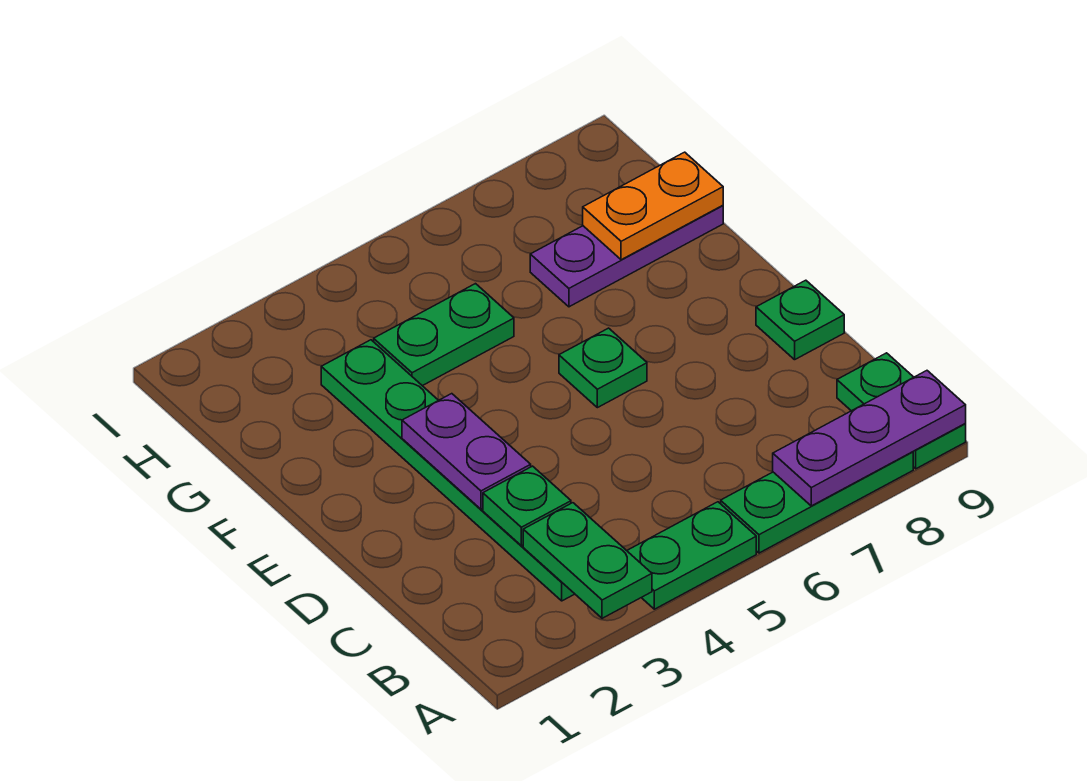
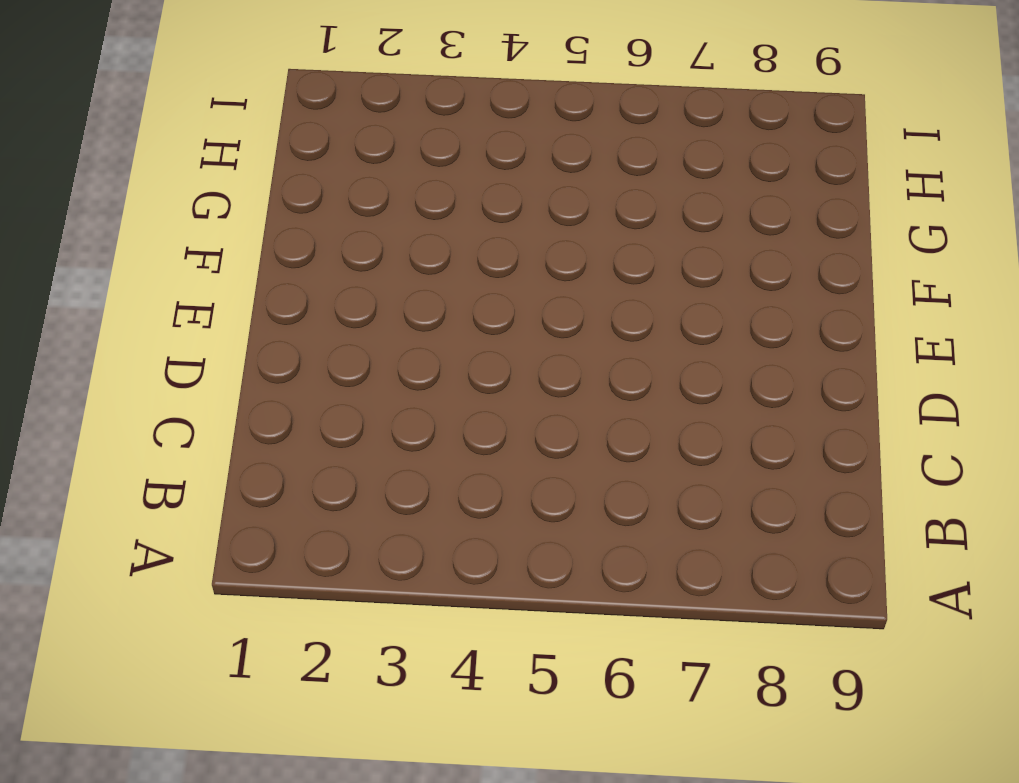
none -> green 1x2 plate [627,502,756,609]
none -> green 1x3 plate [721,452,913,553]
none -> green 1x2 plate [837,353,966,469]

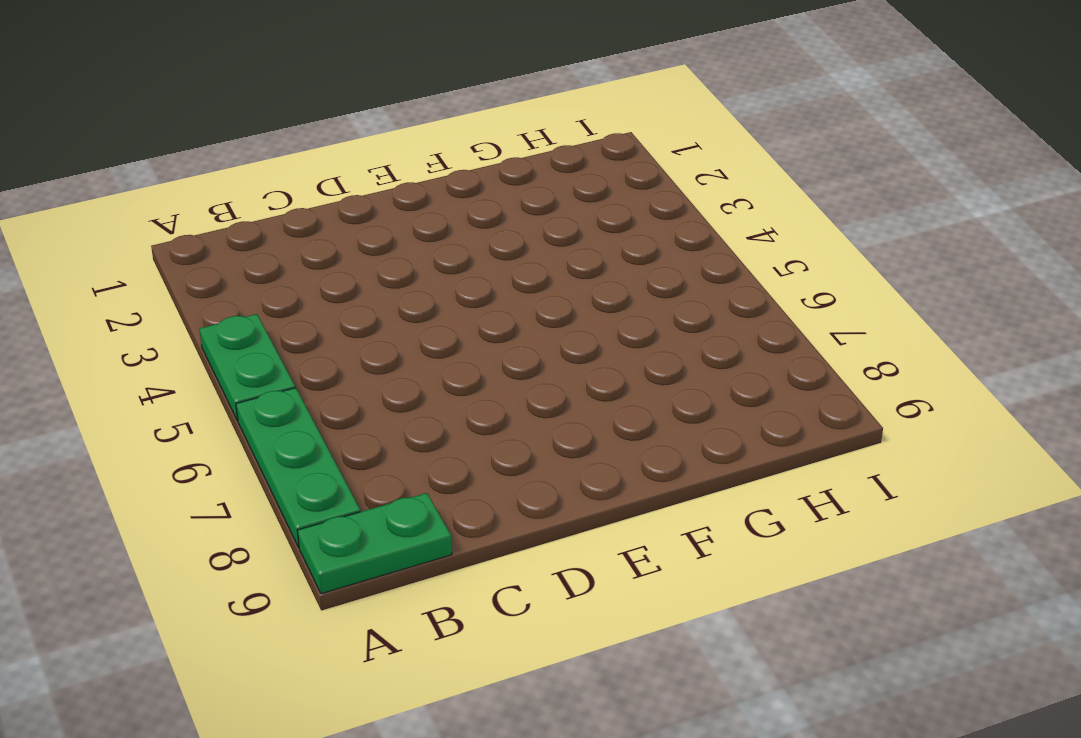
none -> green 1x6 plate [321,340,574,601]
none -> green 1x1 plate [756,280,844,360]
none -> green 1x1 plate [559,328,647,408]

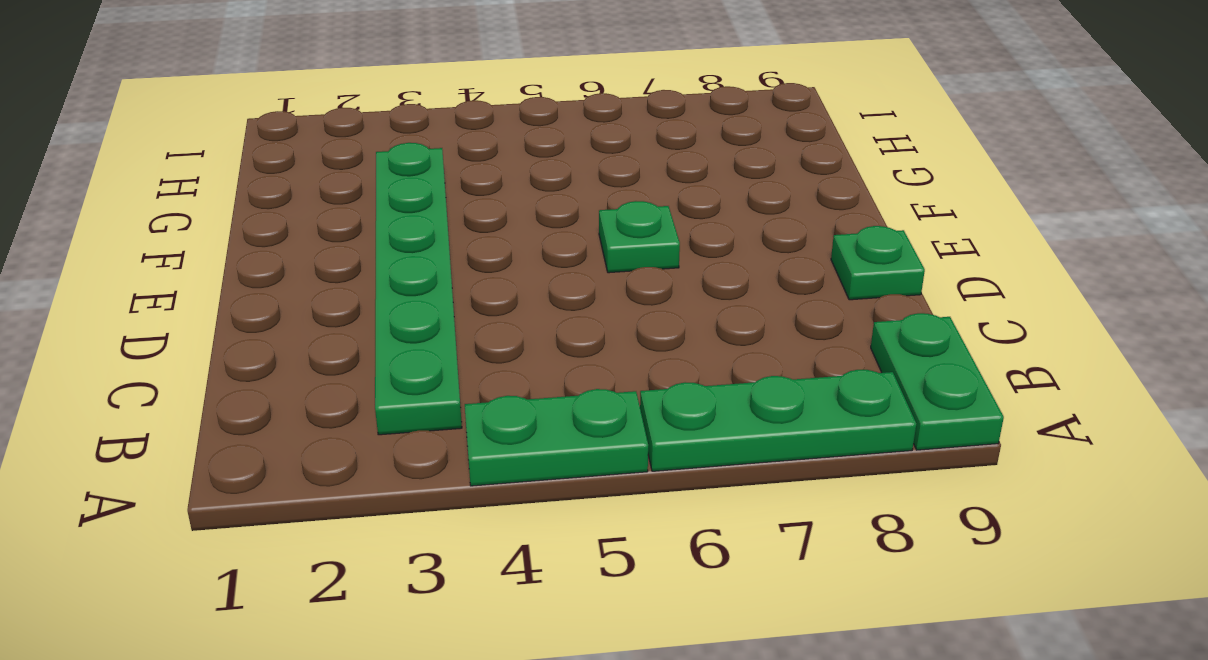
none -> green 1x2 plate [374,284,514,386]
none -> purple 1x3 plate [530,205,723,307]
none -> green 1x2 plate [523,503,652,618]

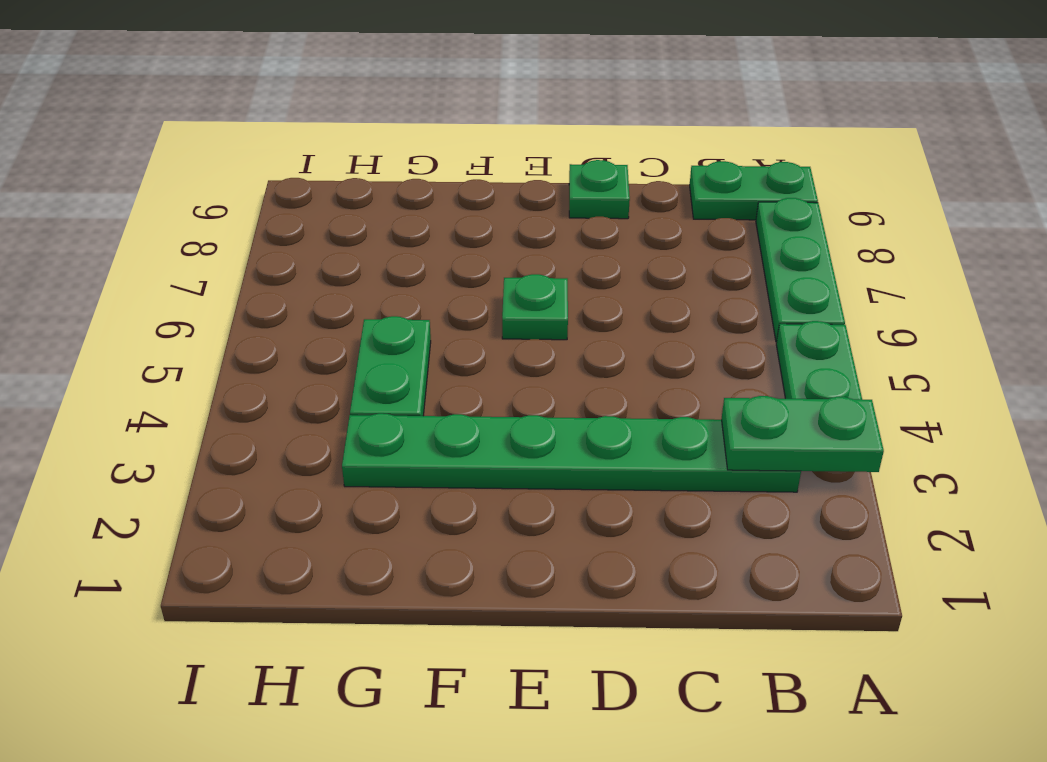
none -> purple 1x3 plate [530,205,723,307]
none -> purple 1x3 plate [773,371,966,506]
none -> green 1x1 plate [483,466,571,546]

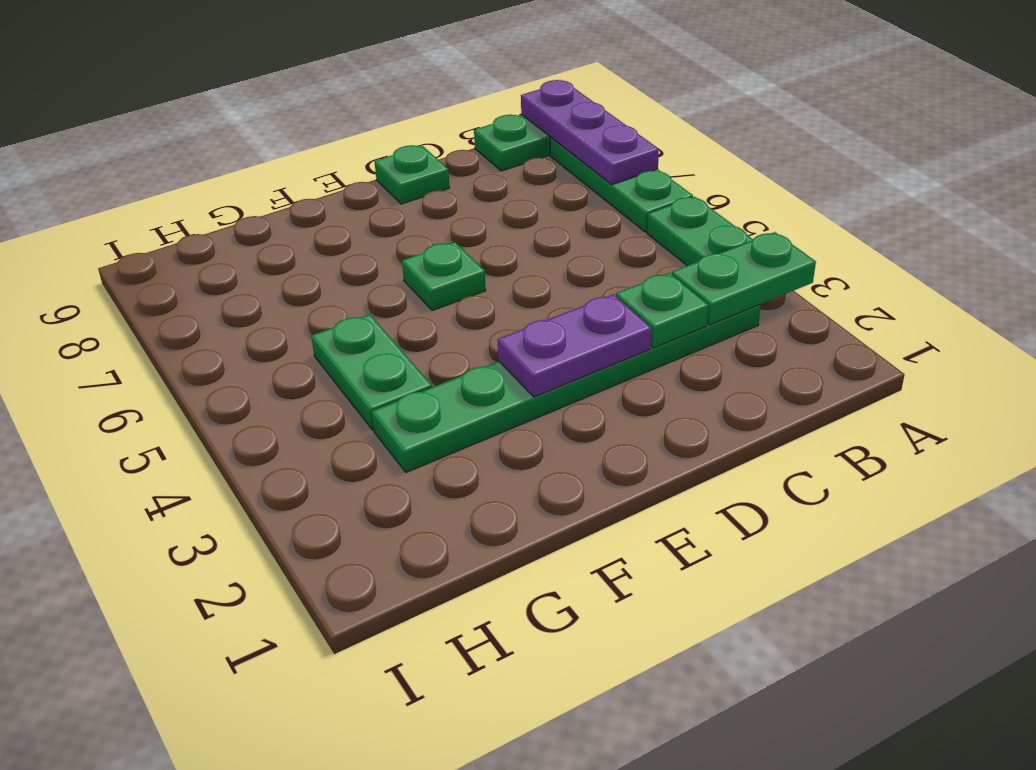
none -> purple 1x3 plate [530,205,723,307]
none -> orange 1x2 plate [583,152,723,260]

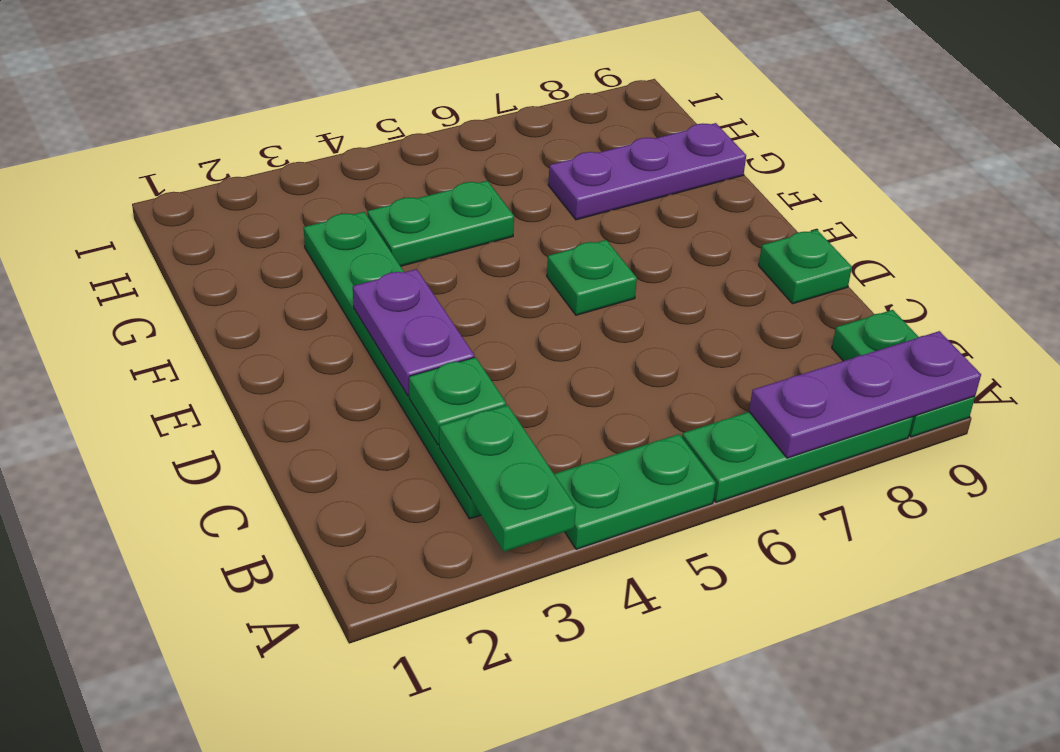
none -> orange 1x2 plate [583,152,723,260]

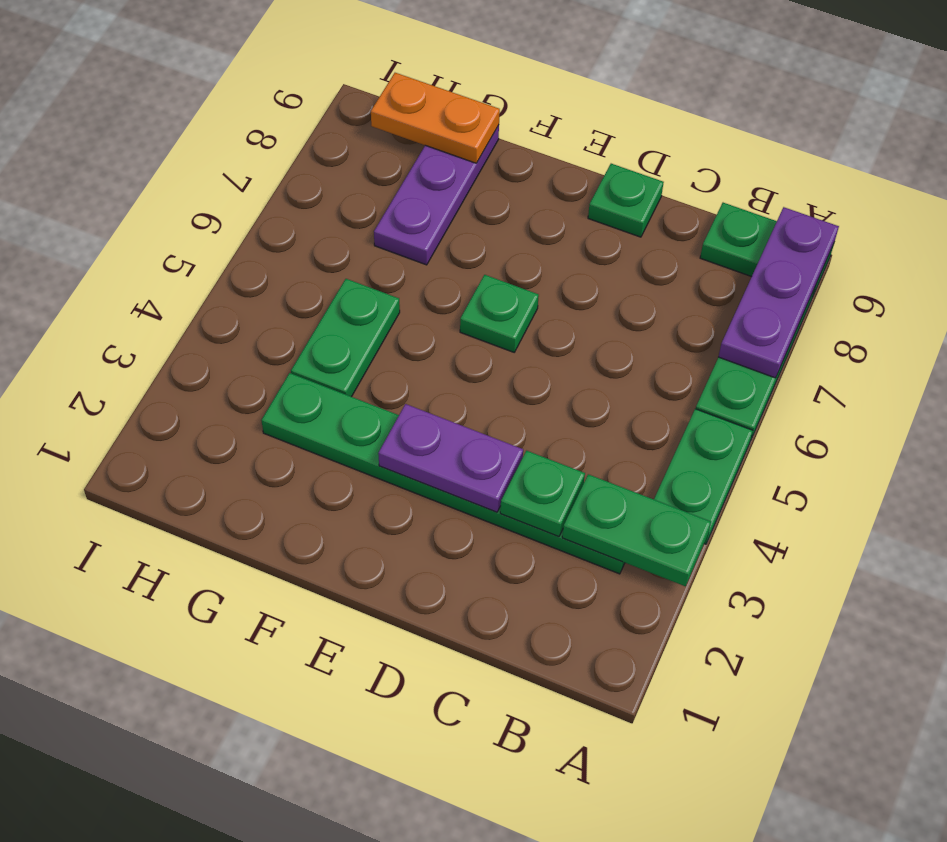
orange 1x2 plate [371,73,500,163] -> orange 1x2 plate turned to [583,152,723,260]

